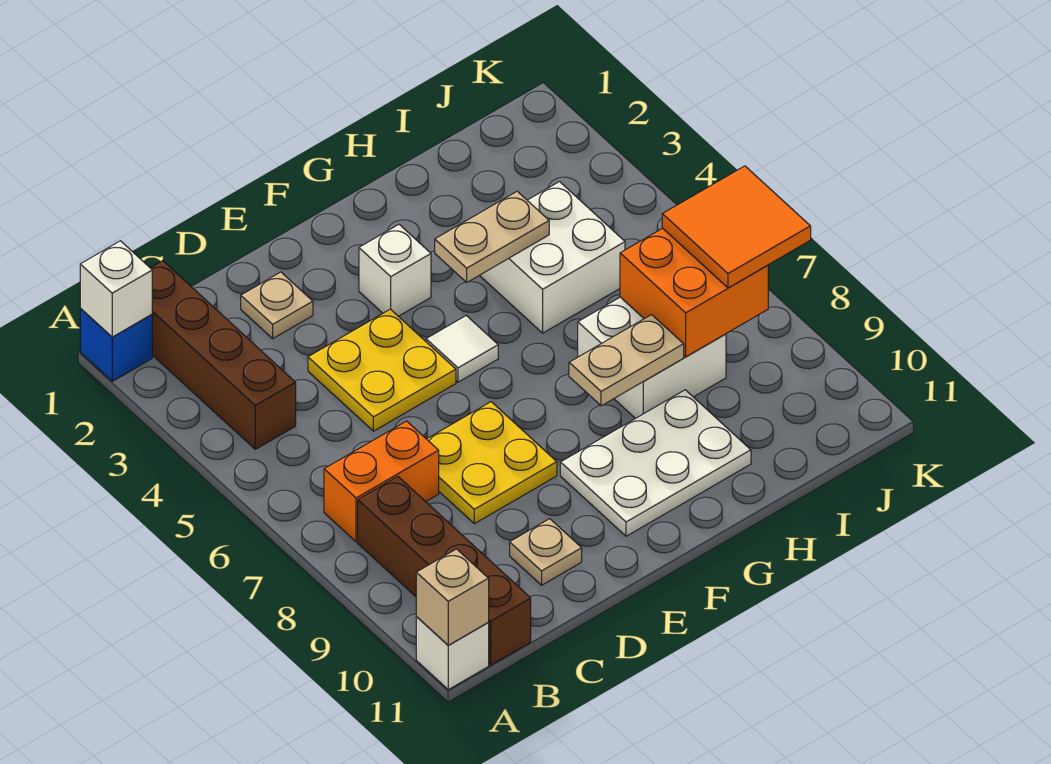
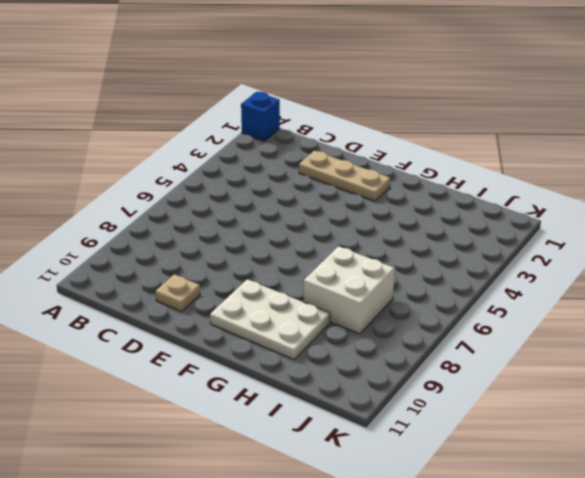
tan 1x3 plate [299,151,390,201] -> tan 1x1 plate [241,272,313,339]
none -> white 1x1 brick [416,617,489,690]
none -> brown 1x4 brick [151,261,296,449]
none -> orange 1x2 brick [324,421,439,542]

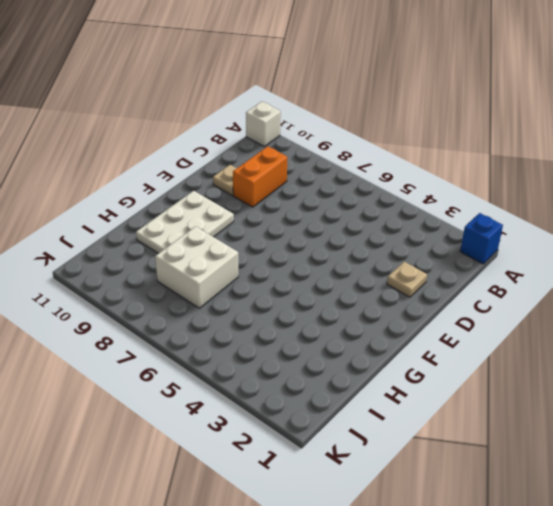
orange 1x2 brick [233,146,287,207] -> orange 1x2 brick moved to [324,421,439,542]
none -> brown 1x4 brick [151,261,296,449]
none -> brown 1x4 brick [358,477,531,665]
none -> yellow 2x2 plate [308,309,456,431]

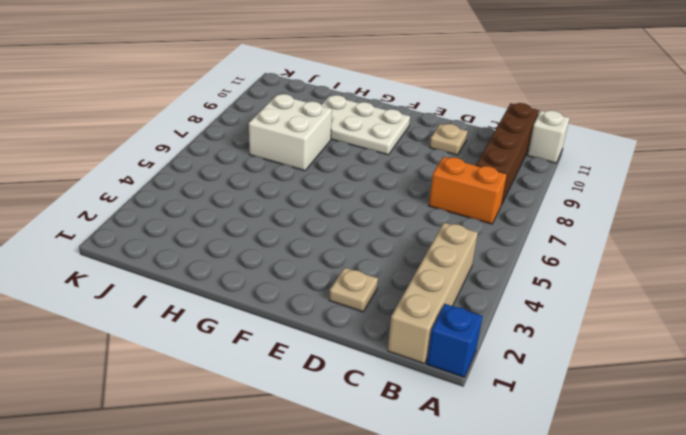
tan 1x4 brick [388,223,478,364] -> brown 1x4 brick [151,261,296,449]
none -> yellow 2x2 plate [308,309,456,431]
none -> yellow 2x2 plate [427,402,557,524]
none -> white 1x1 brick [359,225,431,316]

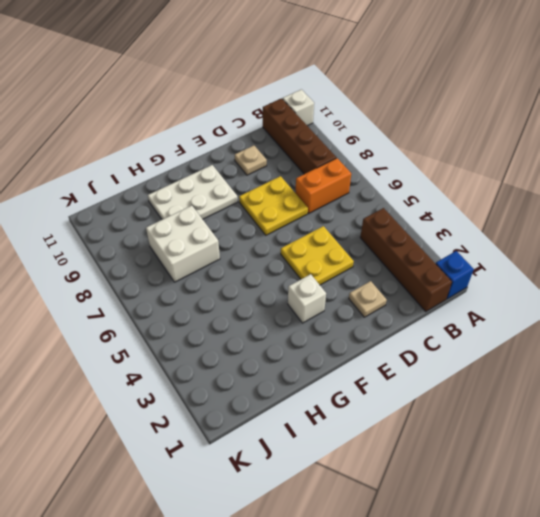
none -> white 1x1 tile [426,316,498,382]
none -> white 2x2 brick [479,182,625,333]
none -> white 1x1 brick [80,241,152,337]

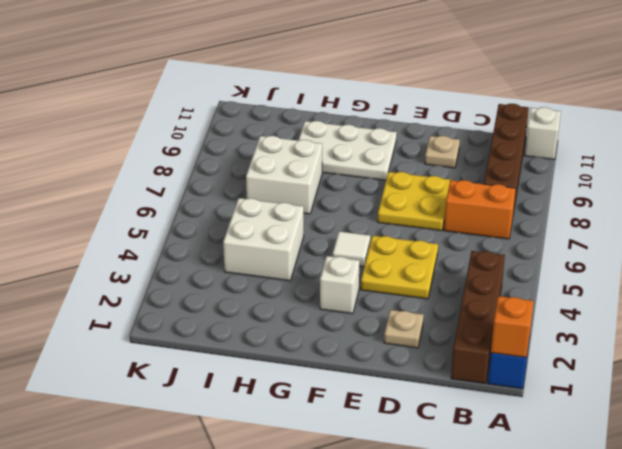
orange 1x1 brick [491,296,534,358] -> white 1x1 brick [80,241,152,337]
none -> tan 1x1 brick [416,549,489,645]
none -> tan 1x2 plate [435,191,549,282]
none -> tan 1x2 plate [569,315,684,406]

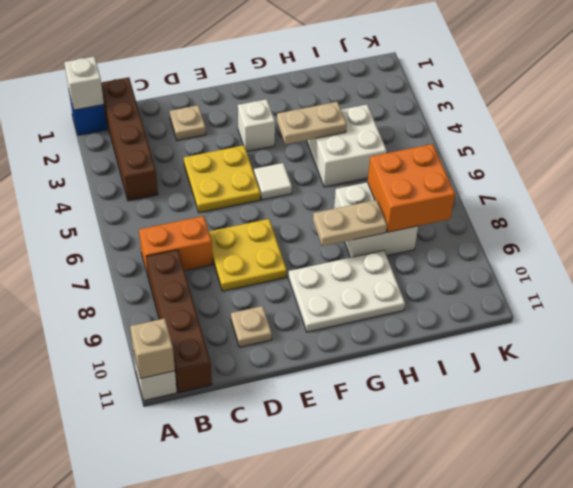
none -> orange 2x2 tile [662,166,811,288]

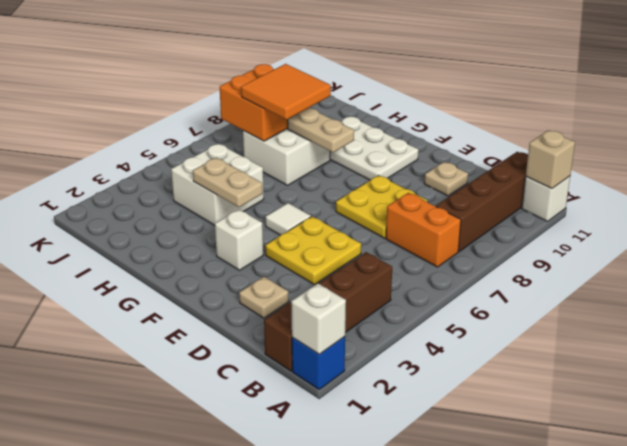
orange 2x2 tile [241,64,331,120] -> orange 2x2 tile moved to [662,166,811,288]

